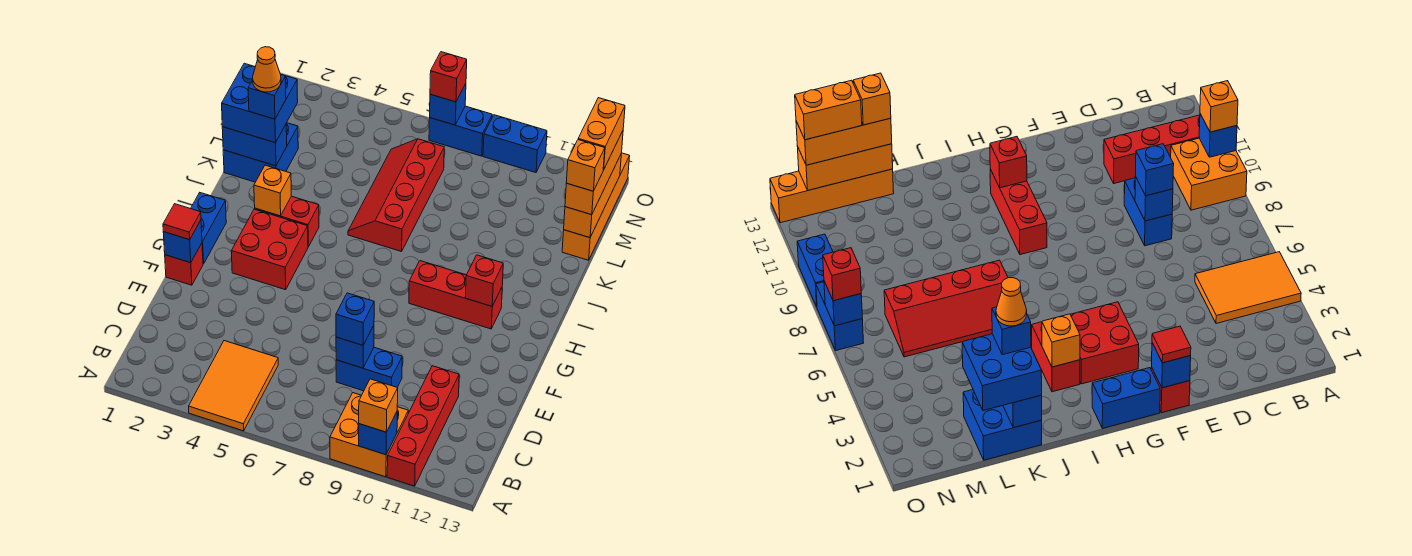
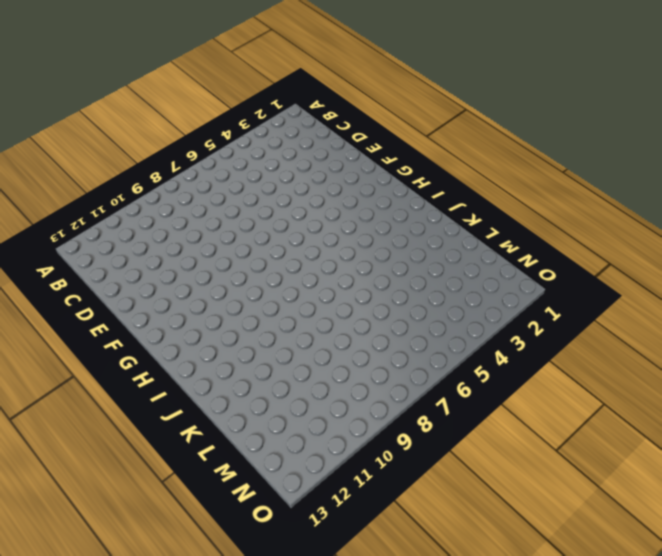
none -> orange 2x3 tile [189,341,278,431]
none -> orange 2x2 brick [330,393,408,477]
none -> red 1x4 brick [387,366,459,486]
none -> blue 1x2 brick [336,347,402,391]

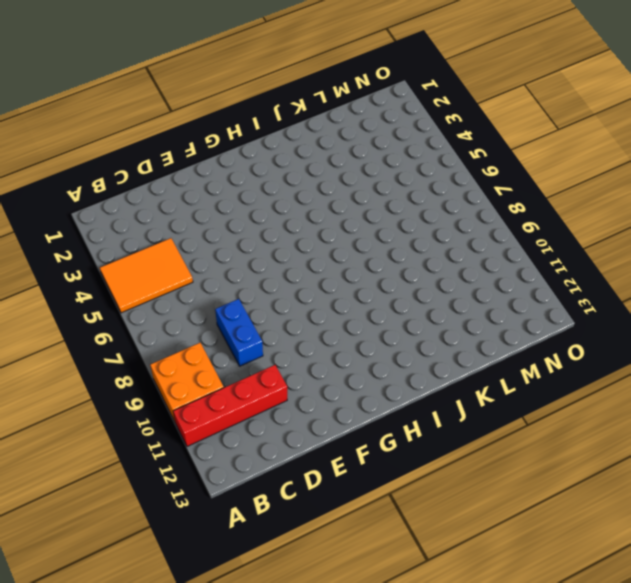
none -> red 1x1 brick [165,243,203,285]
none -> blue 1x2 brick [191,193,226,264]
none -> red 2x2 brick [231,209,308,290]
none -> red 1x3 brick [409,261,502,329]

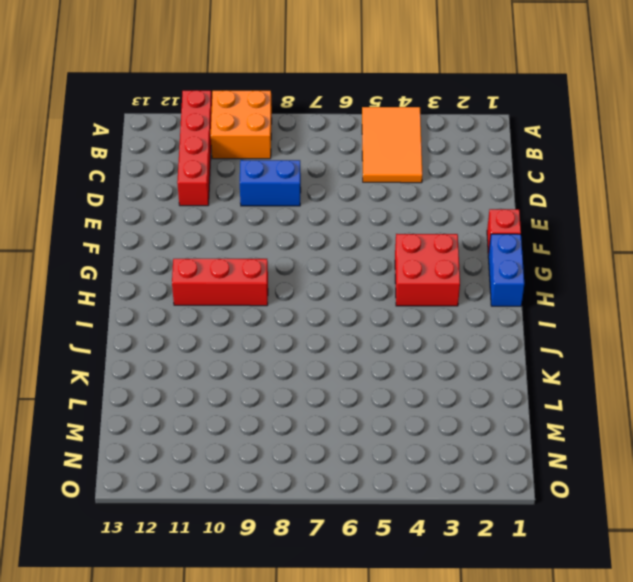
none -> red 1x2 brick [255,196,319,247]
none -> red 2x4 slope [348,139,444,252]
none -> blue 2x2 brick [223,123,298,182]
none -> orange 1x4 brick [562,153,630,260]

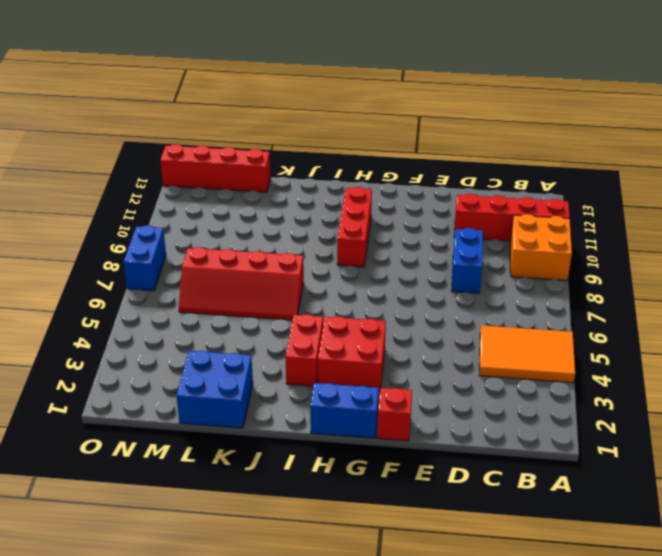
red 1x4 brick [160,144,271,192] -> orange 1x4 brick [562,153,630,260]
none -> blue 1x2 brick [483,115,547,173]
none -> blue 1x1 brick [359,412,397,455]
none -> blue 1x1 brick [336,326,374,368]
none -> blue 1x1 brick [163,220,202,263]

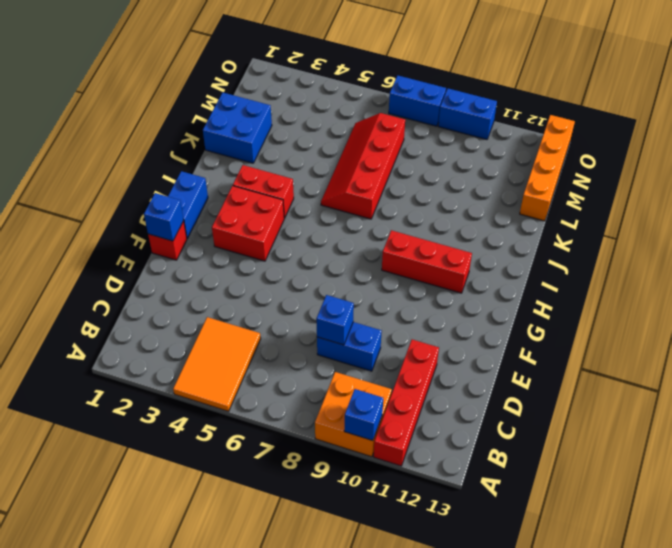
none -> red 1x1 brick [465,255,503,306]
none -> orange 1x1 brick [254,165,291,216]
none -> blue 1x2 brick [222,125,287,166]
none -> orange 1x3 brick [564,155,621,238]

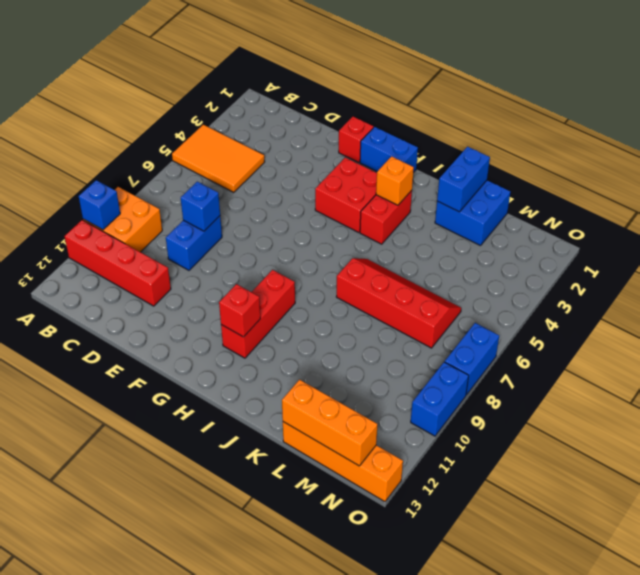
none -> blue 1x1 brick [163,220,202,263]
none -> blue 1x1 brick [430,84,466,125]
none -> orange 1x1 brick [359,379,398,432]
none -> blue 1x1 brick [336,293,374,345]

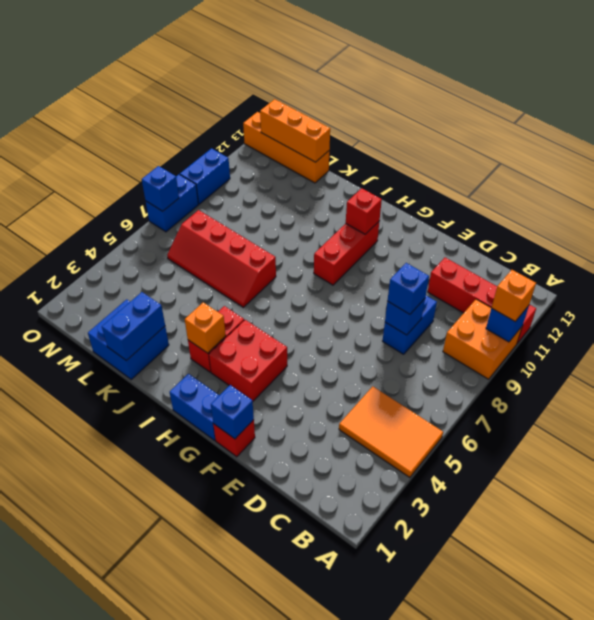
none -> red 1x1 tile [163,204,201,240]
none -> blue 2x2 brick [222,63,298,143]
none -> orange 1x3 brick [565,131,623,215]
none -> red 1x1 brick [430,52,467,102]

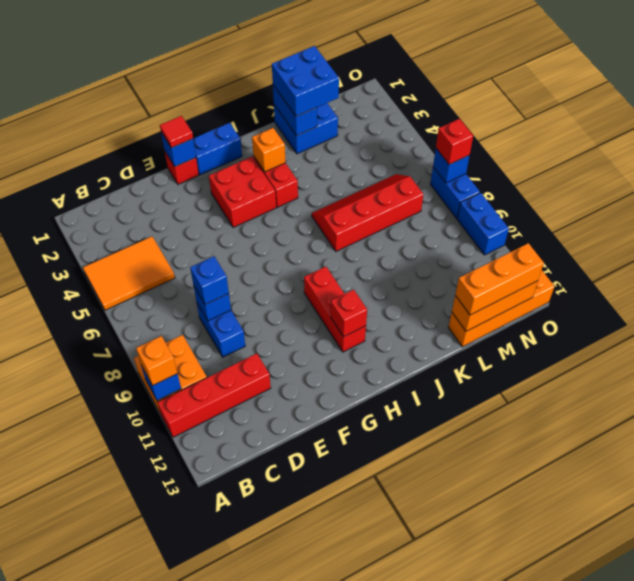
none -> blue 1x1 brick [248,75,286,119]
none -> orange 1x1 brick [566,140,605,191]
none -> orange 1x2 brick [578,98,625,170]
none -> orange 1x1 cone [253,47,281,92]

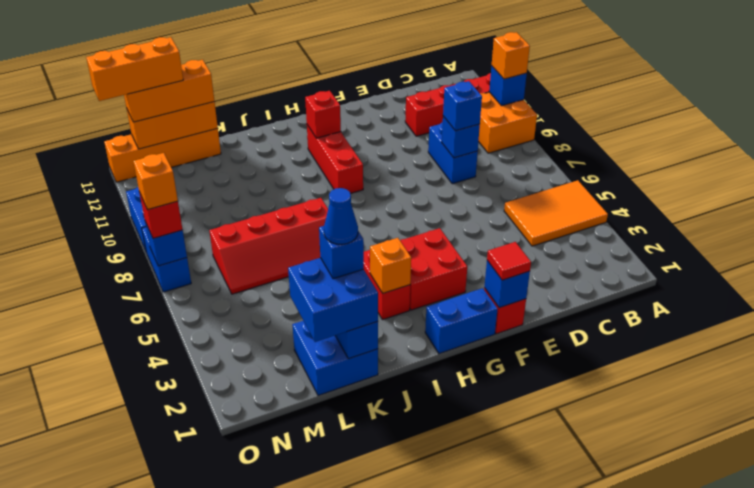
blue 1x1 cone [324,188,358,244] -> orange 1x1 cone [253,47,281,92]
orange 1x3 brick [86,37,183,101] -> orange 1x2 brick [578,98,625,170]
orange 1x1 brick [133,153,178,210] -> orange 1x1 brick moved to [566,140,605,191]

